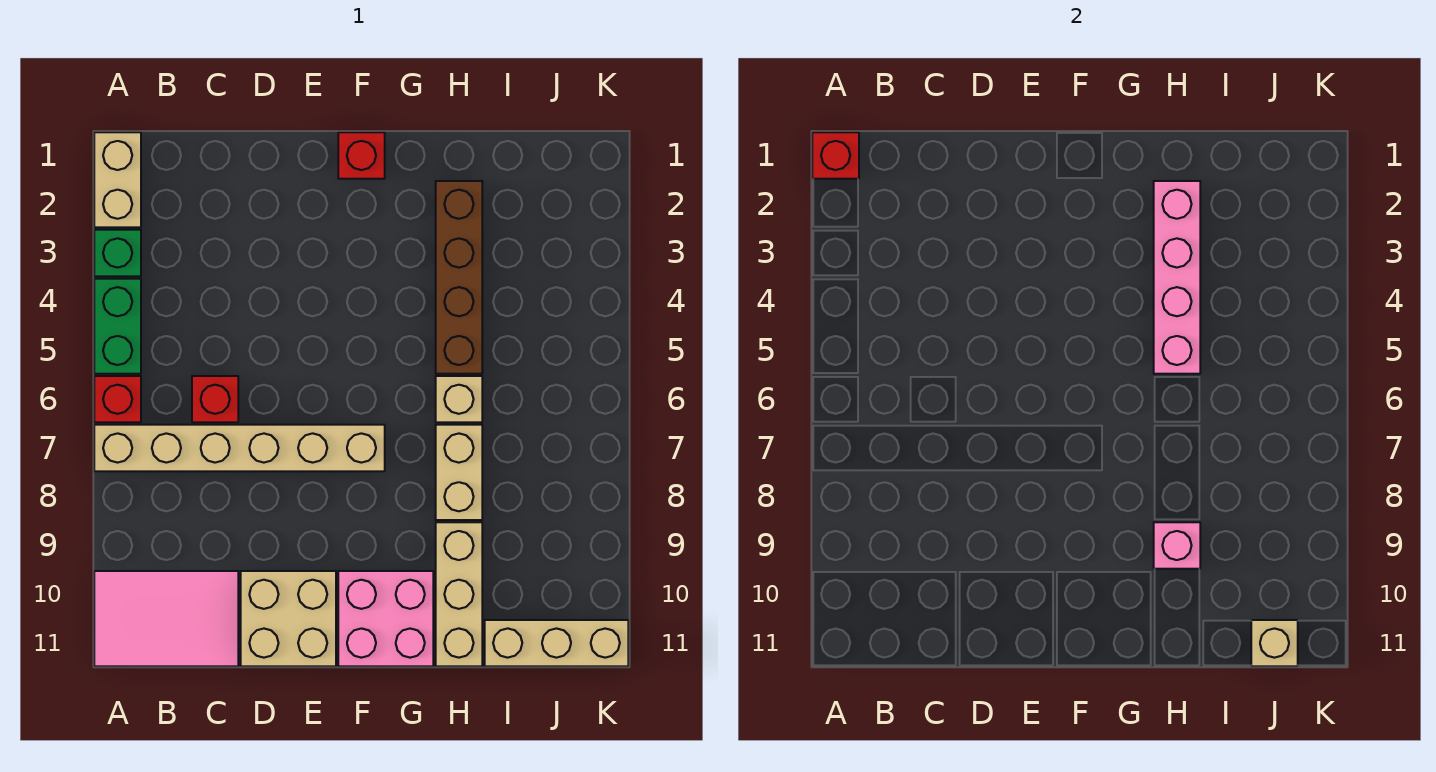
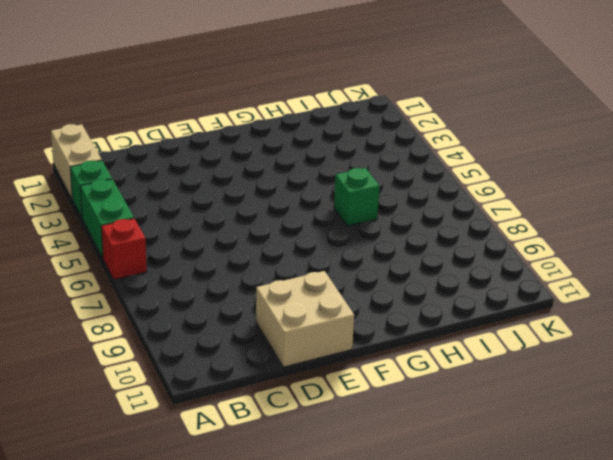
green 1x1 brick [334,168,379,226] -> tan 1x1 brick [436,376,482,422]
none -> tan 1x6 brick [94,425,385,471]
none -> pink 2x3 tile [94,571,238,666]
none -> red 1x1 brick [192,376,238,422]

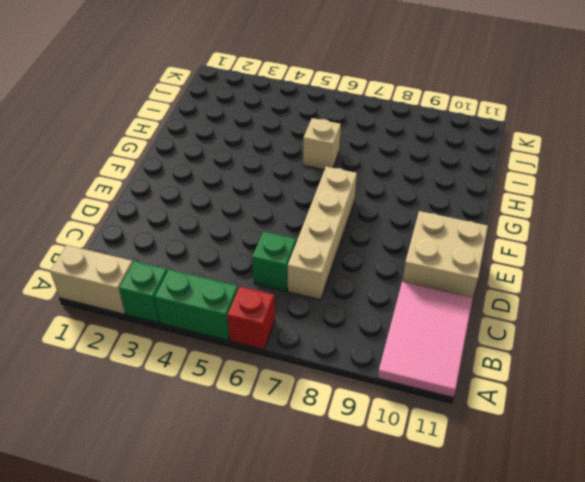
green 1x1 brick [252,232,296,291] -> red 1x1 brick [192,376,238,422]
tan 1x4 brick [288,167,357,300] -> tan 1x6 brick [94,425,385,471]
none -> red 1x1 brick [338,132,385,179]
none -> pink 2x2 brick [338,571,433,666]
none -> brown 1x4 brick [436,181,482,374]

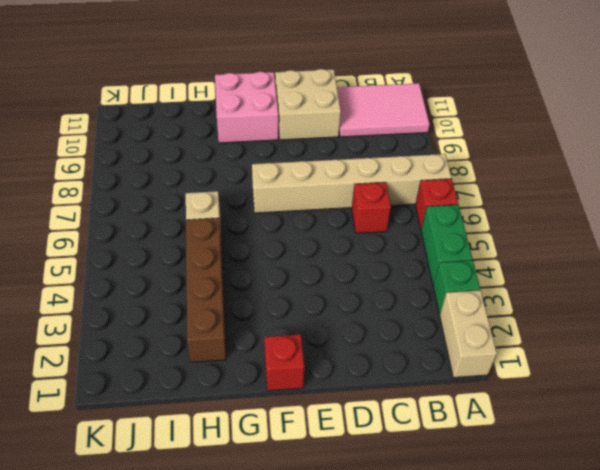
none -> tan 1x2 brick [436,425,482,520]
none -> tan 1x3 brick [436,522,482,666]
none -> tan 1x3 brick [485,620,628,666]

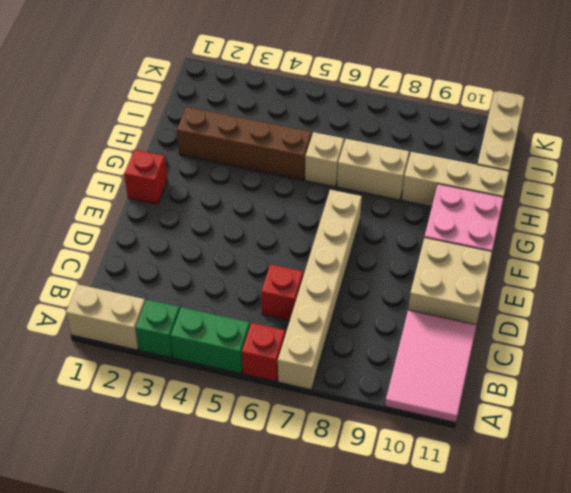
none -> red 1x1 brick [812,132,859,179]
none -> pink 1x4 brick [1154,181,1200,374]
none -> pink 1x1 brick [1154,522,1200,569]

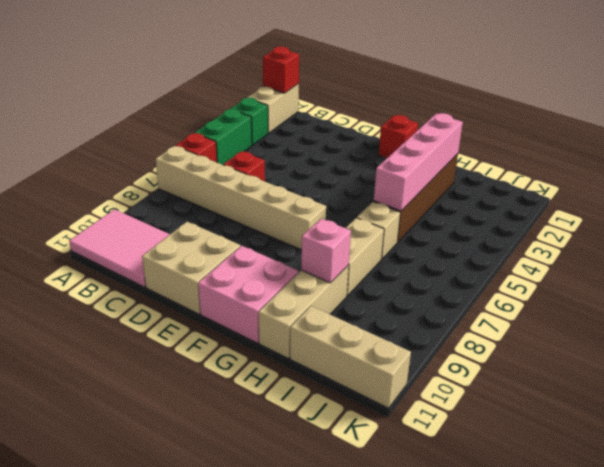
none -> tan 1x1 brick [1251,620,1298,666]

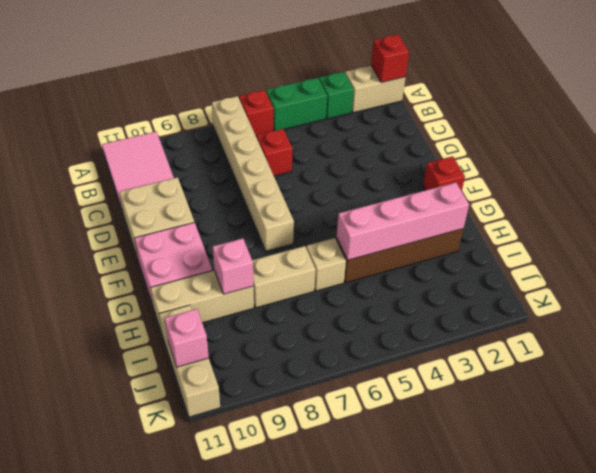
pink 1x1 brick [165,309,209,367] -> tan 1x1 brick [1251,620,1298,666]

